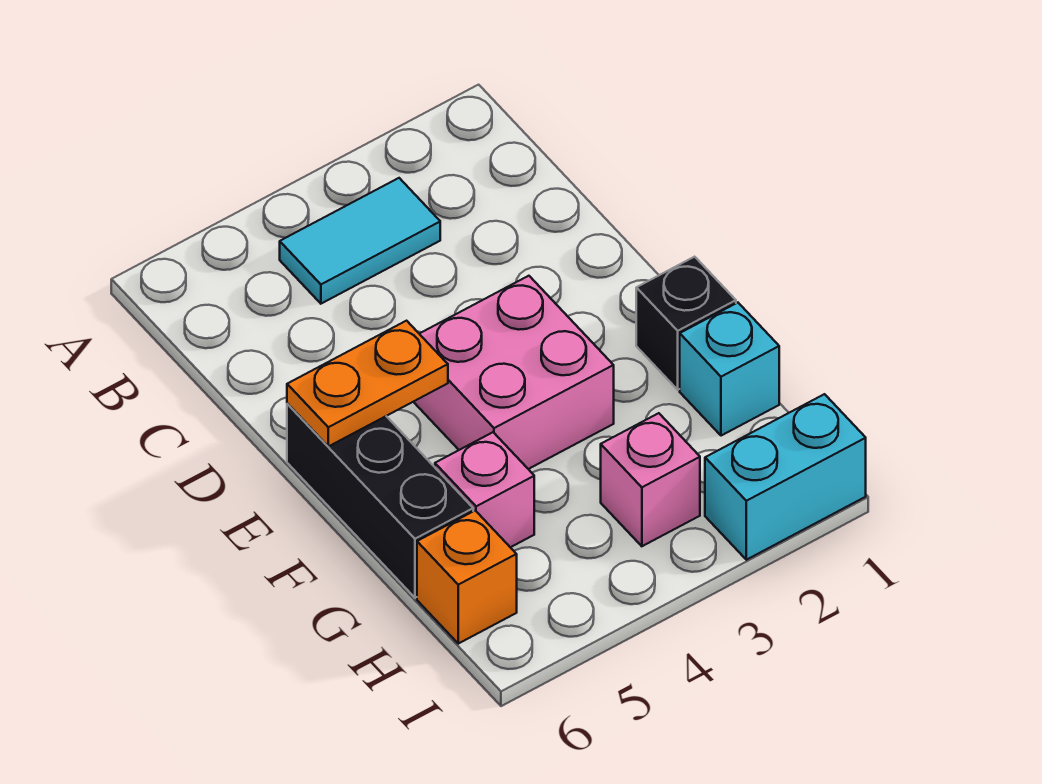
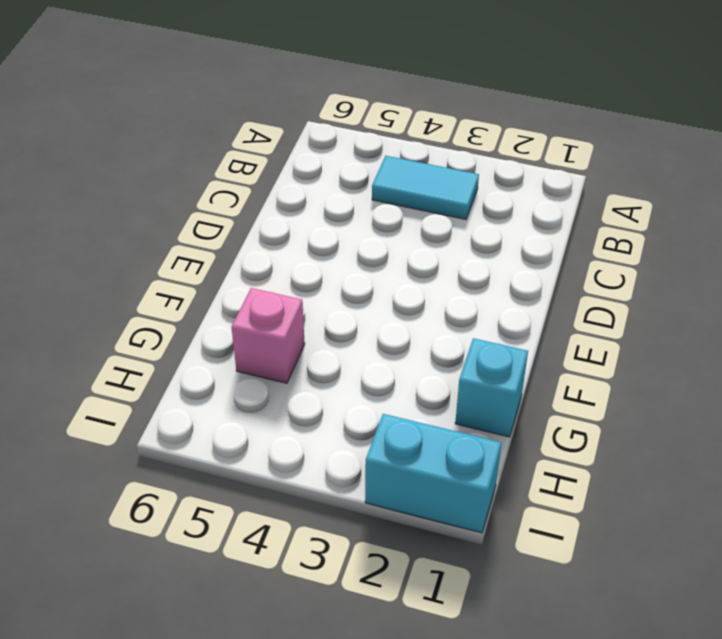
none -> pink 2x2 brick [414,276,614,469]
none -> black 1x3 brick [287,403,473,598]

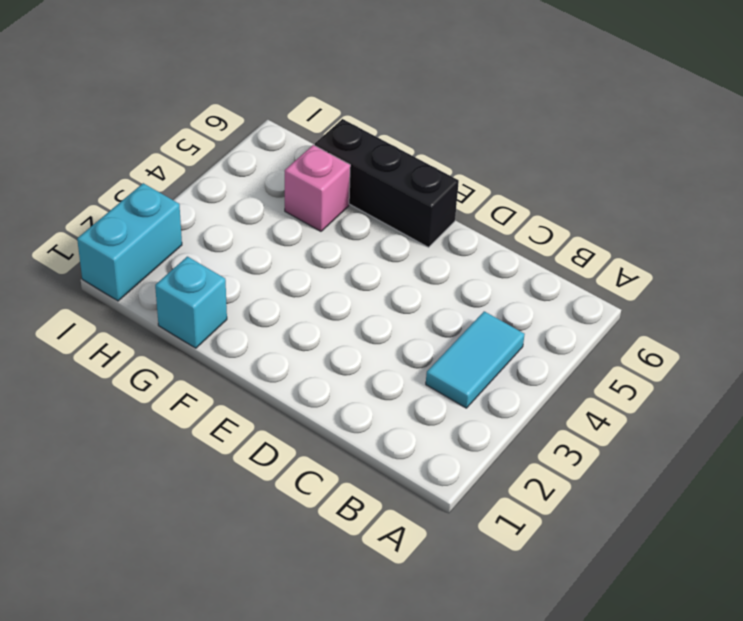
none -> pink 2x2 brick [414,276,614,469]
none -> black 1x1 brick [636,257,736,390]

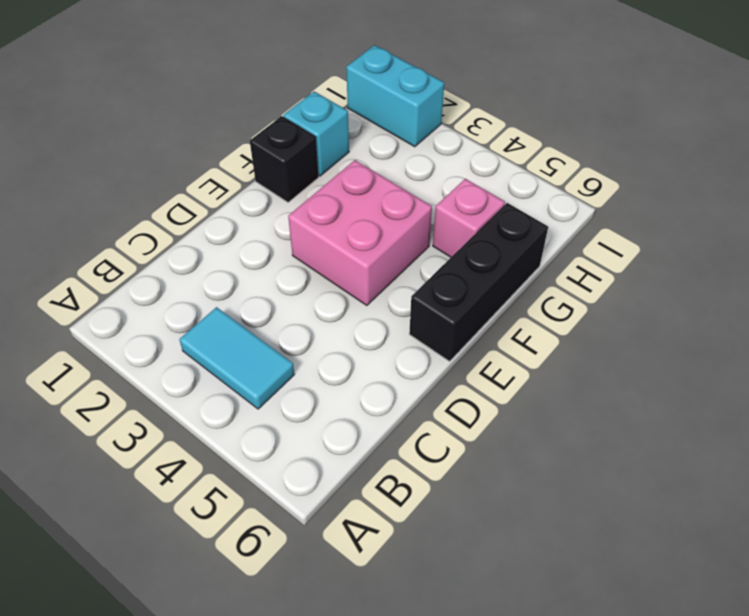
none -> pink 1x1 brick [601,413,700,546]
none -> orange 1x1 brick [417,511,517,644]

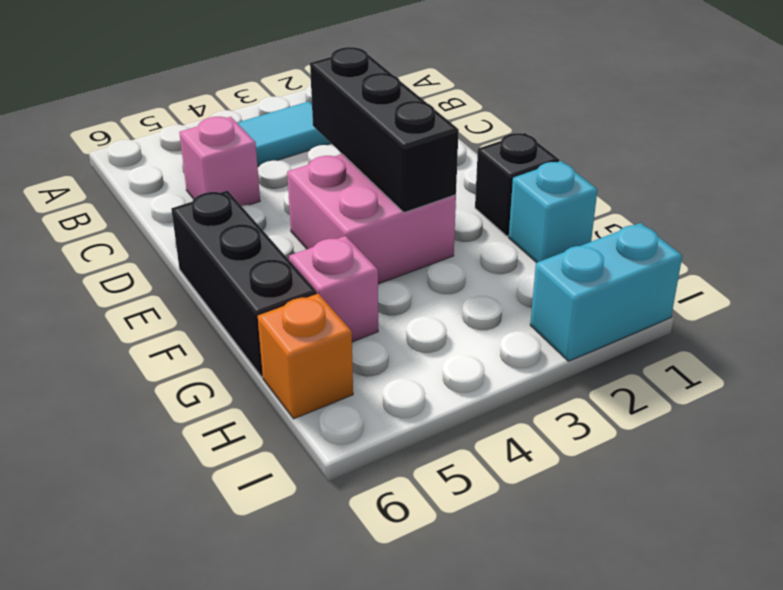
pink 1x1 brick [179,117,260,206] -> pink 1x1 brick moved to [601,413,700,546]
black 1x3 brick [310,47,459,213] -> none
none -> orange 1x2 plate [287,321,448,446]

